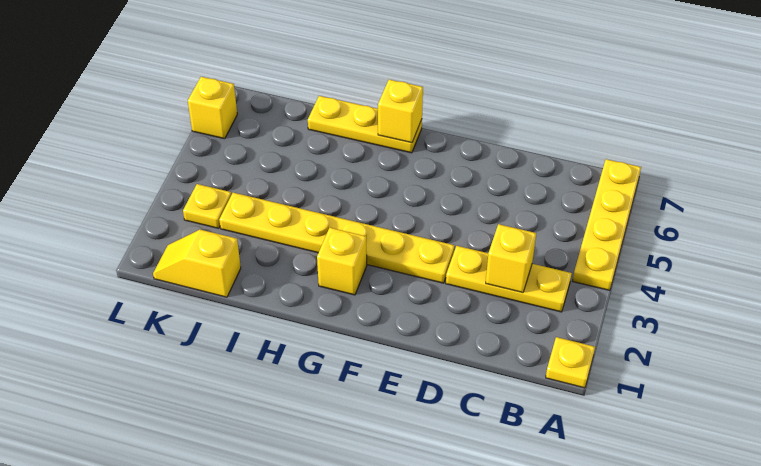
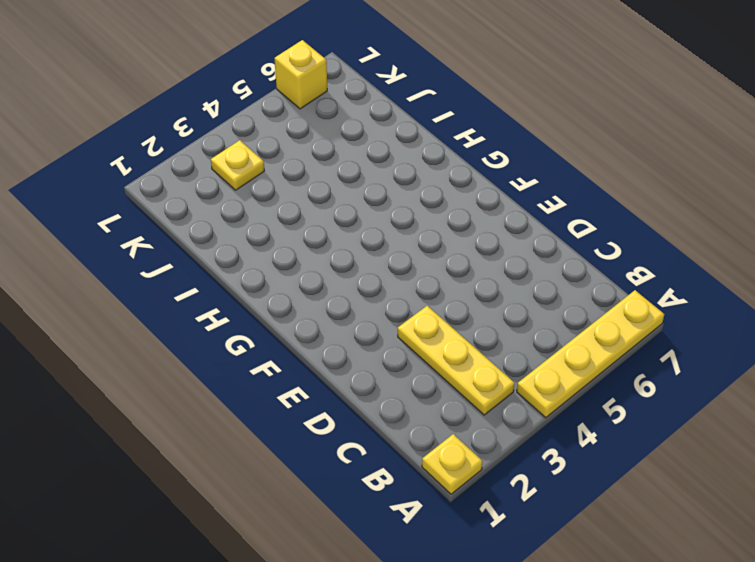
none -> yellow 1x6 plate [219,193,454,283]
none -> yellow 1x1 brick [317,228,367,295]

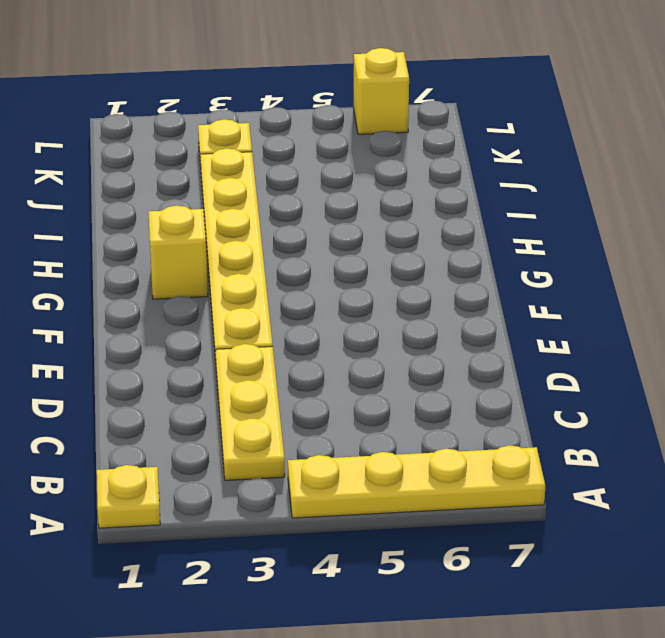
none -> yellow 1x3 plate [308,96,422,153]
none -> yellow 1x2 slope [153,230,241,297]

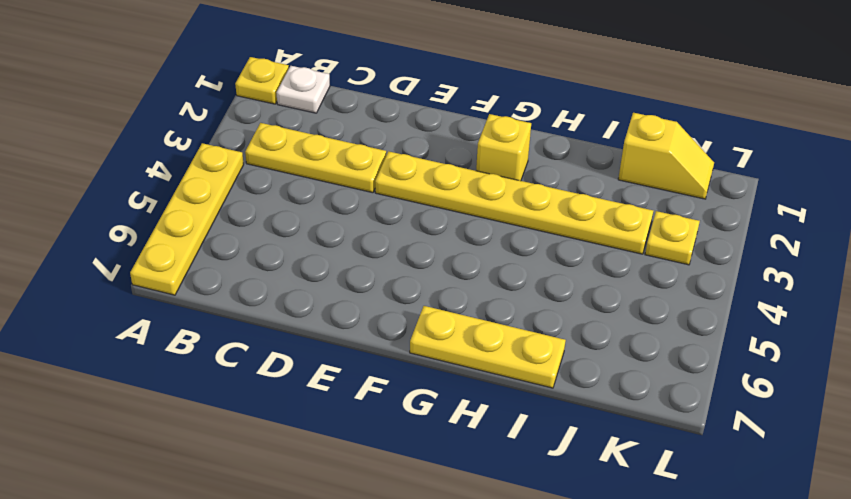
white 1x1 plate [276,66,330,113] -> none
none -> yellow 1x1 brick [188,77,237,139]
none -> yellow 1x1 brick [486,224,536,293]

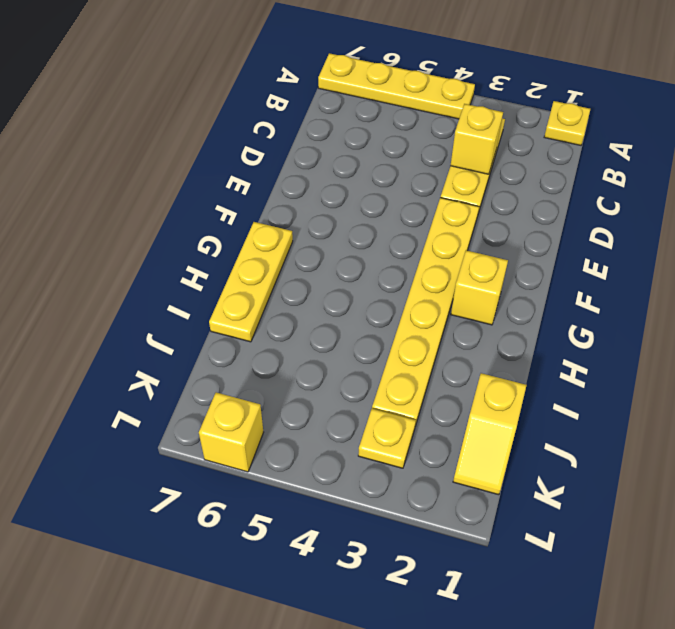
none -> yellow 1x1 brick [378,80,423,143]

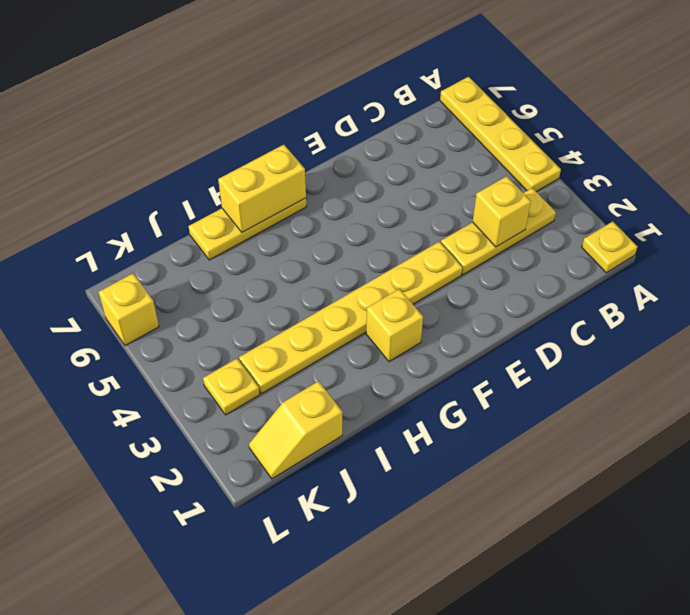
yellow 1x2 brick [218,145,306,232] -> yellow 1x1 brick [378,80,423,143]

